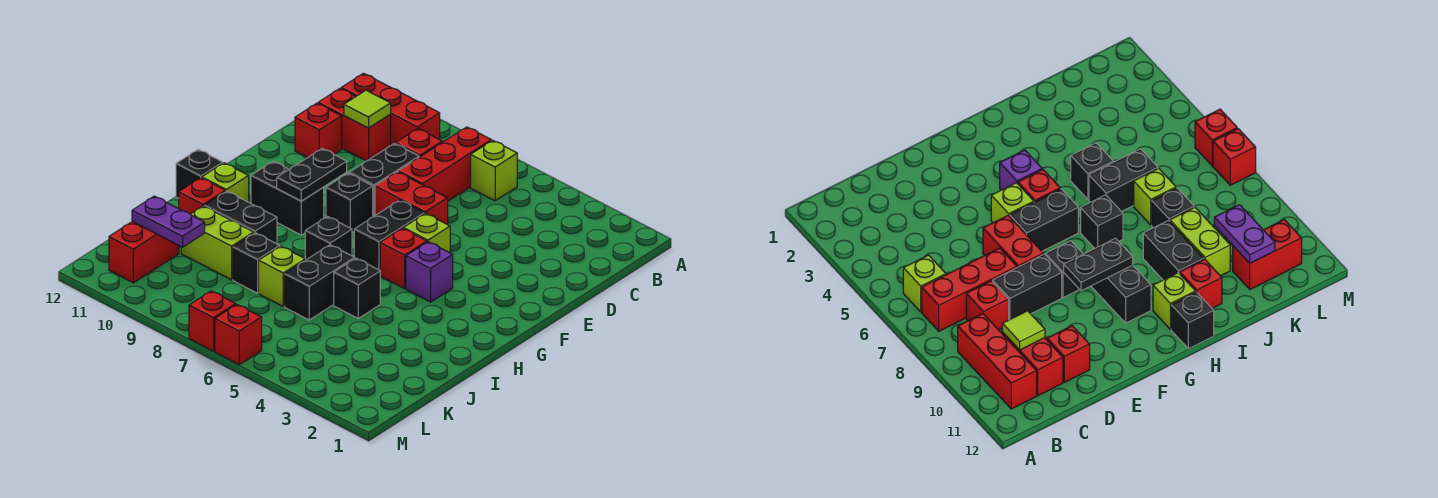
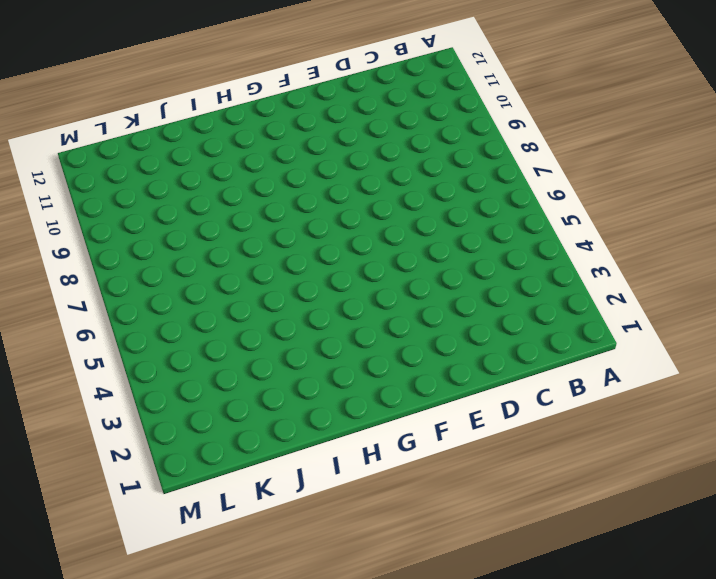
none -> lime 1x1 brick [471,140,517,201]
none -> red 1x3 brick [398,127,491,201]
none -> red 1x3 brick [341,73,440,145]
none -> red 1x1 brick [396,129,442,157]

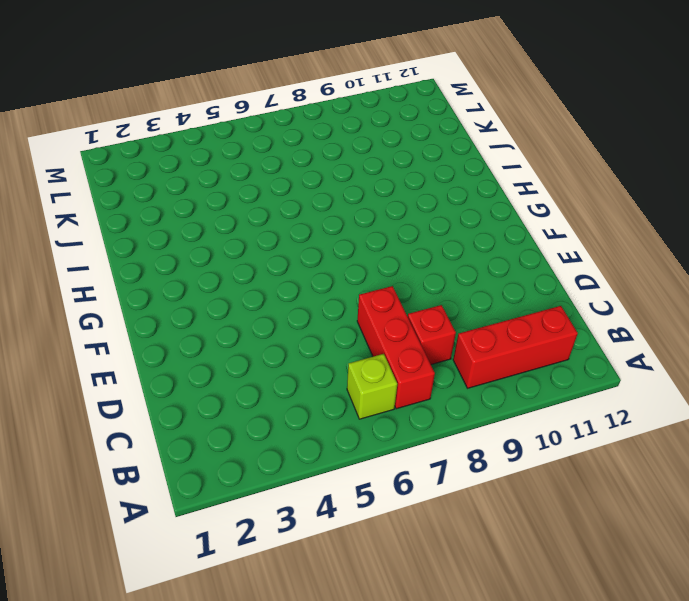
none -> red 1x2 brick [318,88,391,161]
none -> black 1x2 brick [349,143,419,217]
none -> red 1x1 brick [295,103,342,158]
none -> red 1x2 brick [375,172,448,225]

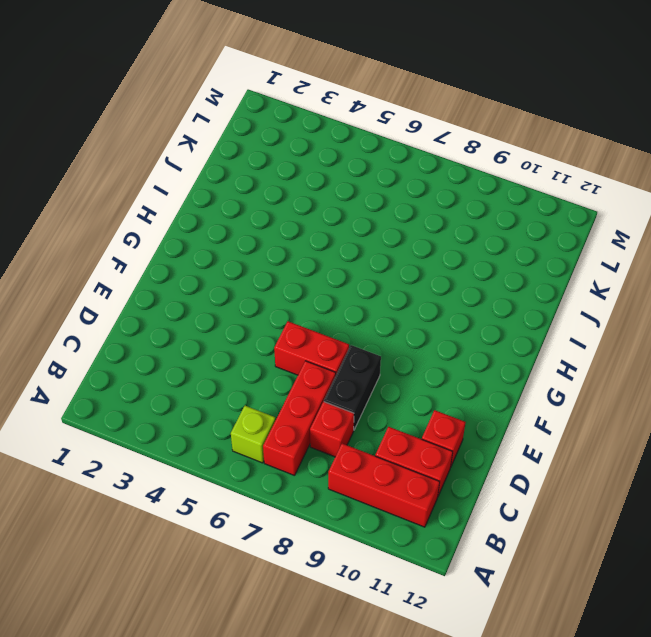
none -> lime 1x1 brick [403,213,450,253]
none -> black 1x2 brick [354,200,424,270]
none -> black 1x1 brick [326,173,373,232]
none -> purple 1x1 brick [406,242,453,302]

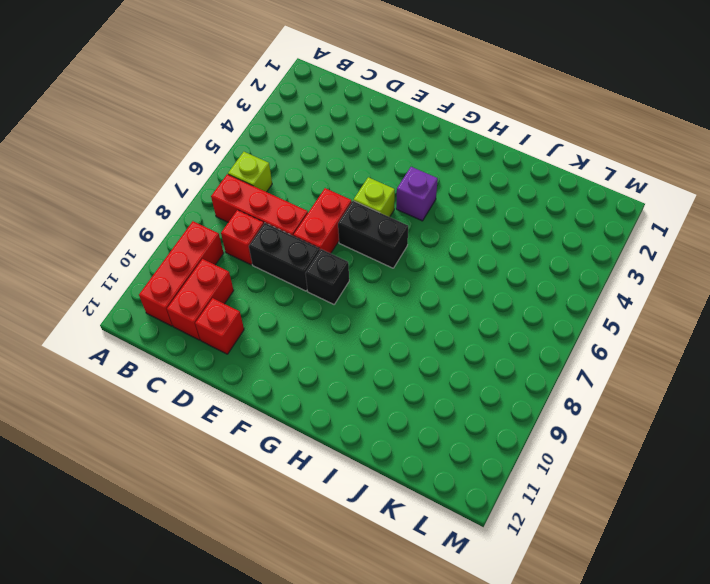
none -> red 1x1 brick [380,228,427,289]
none -> black 1x2 brick [251,161,324,235]
none -> black 1x1 brick [305,216,352,260]
none -> lime 1x1 brick [202,163,249,202]

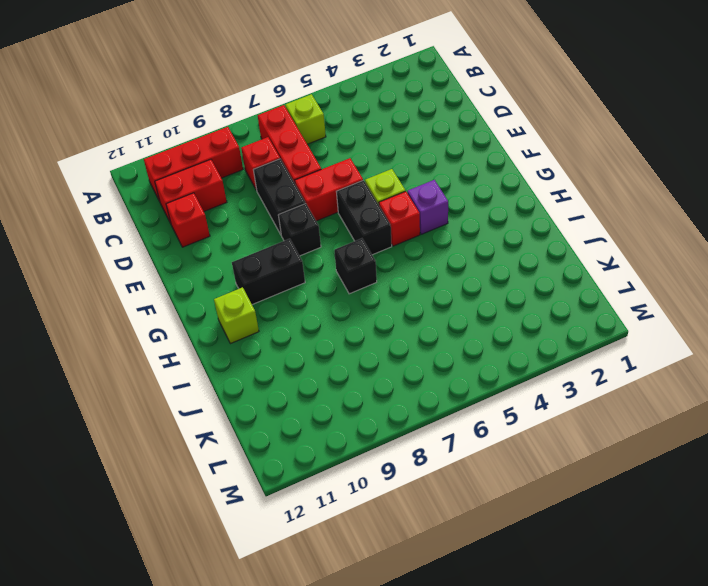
none -> black 1x1 brick [176,149,223,199]
none -> black 1x1 brick [334,258,380,318]
none -> black 1x2 brick [285,245,355,320]
none -> black 1x2 brick [204,191,277,244]

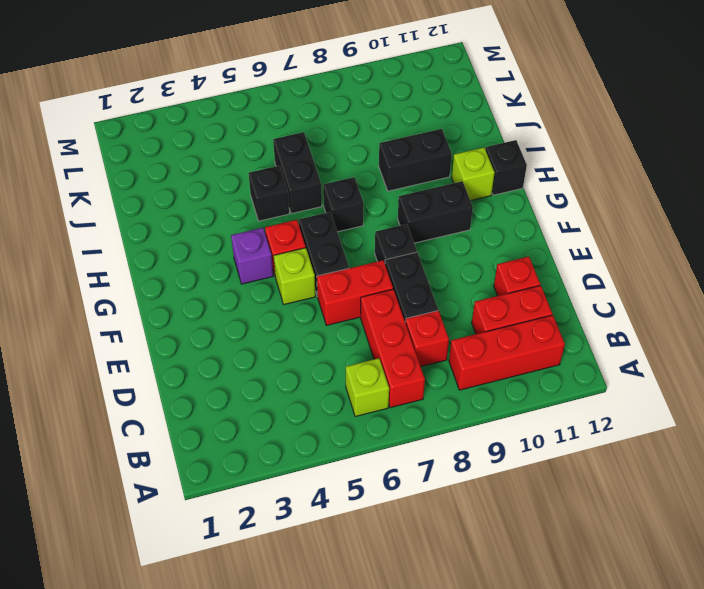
none -> red 1x1 brick [179,178,225,214]
none -> lime 1x1 brick [259,246,305,307]
none -> black 1x1 brick [233,233,280,293]
none -> lime 1x2 brick [181,206,254,280]

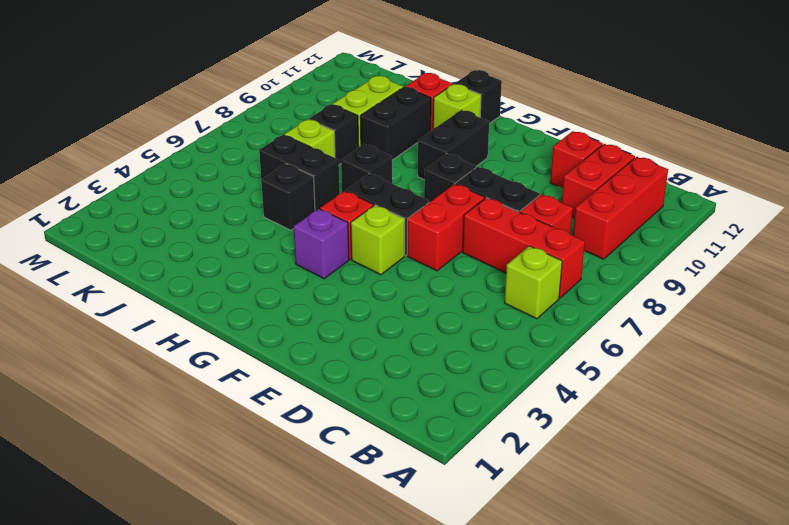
none -> red 1x2 brick [109,221,179,283]
none -> red 1x1 brick [215,305,262,365]
none -> red 1x1 brick [189,291,236,351]
none -> lime 1x1 tile [344,90,391,128]

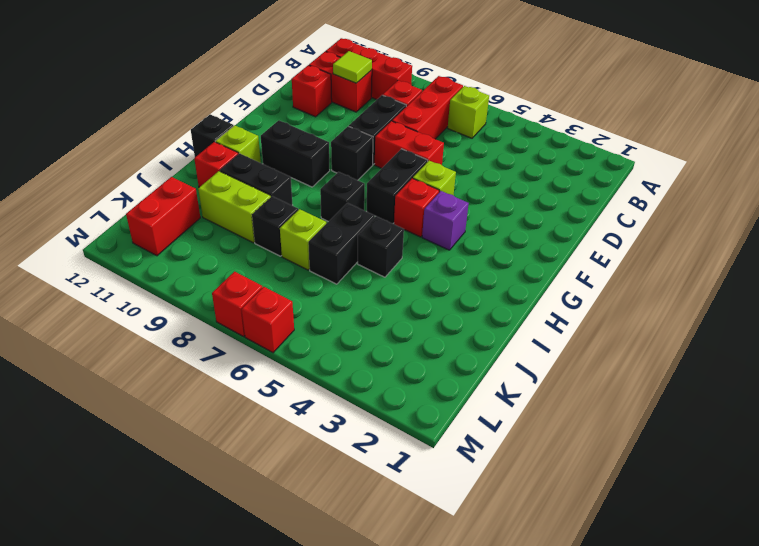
none -> black 1x2 plate [277,148,347,201]
none -> purple 1x2 plate [132,196,205,247]

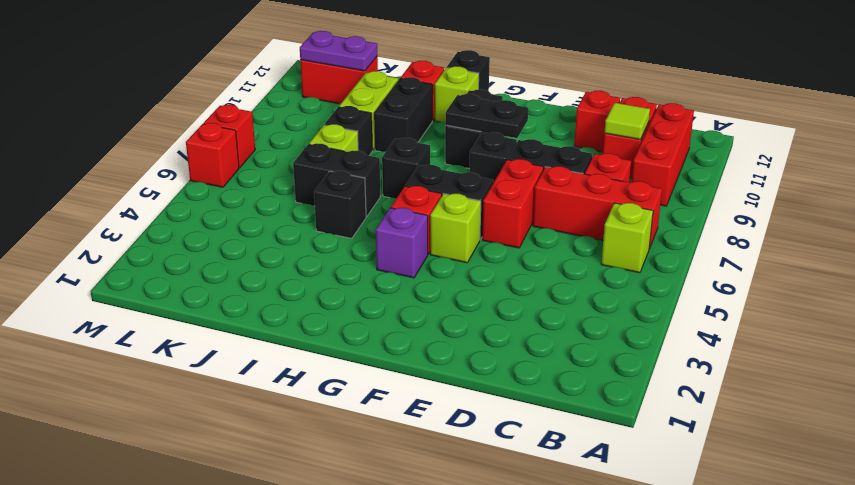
purple 1x2 plate [300,31,377,71] -> purple 1x2 plate turned to [132,196,205,247]

